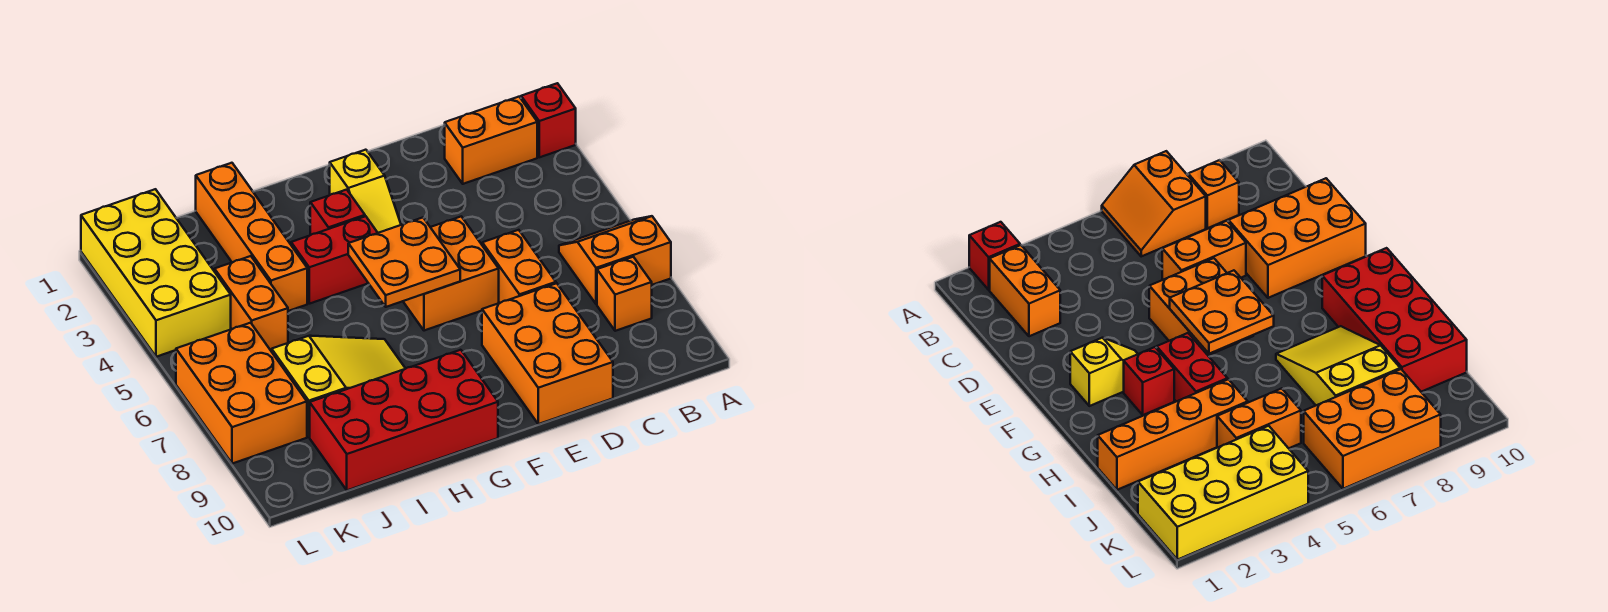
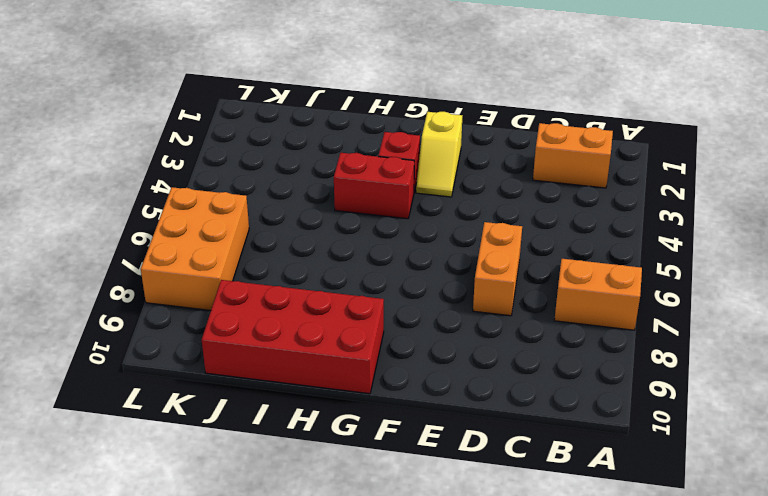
none -> red 1x1 brick [521,83,576,157]
none -> orange 1x1 brick [597,257,652,331]
none -> orange 2x3 brick [482,283,613,424]

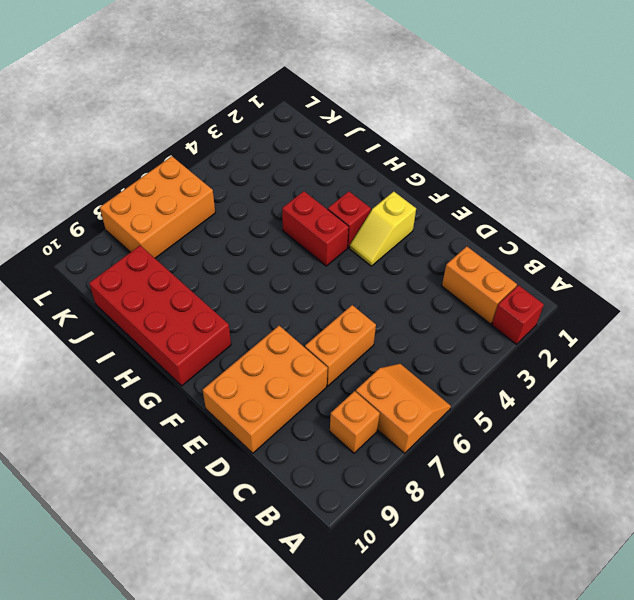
none -> orange 2x2 brick [403,216,499,331]
none -> yellow 2x3 slope [272,336,406,437]
none -> orange 1x4 brick [196,163,307,311]

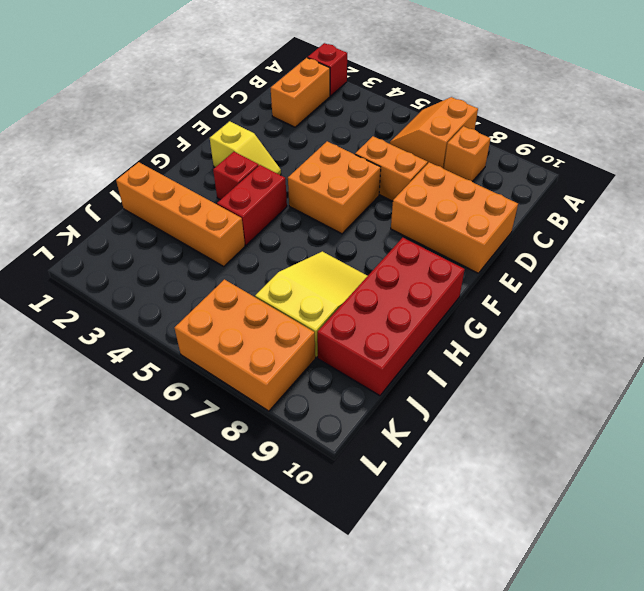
none -> orange 1x2 brick [215,256,288,350]
none -> yellow 2x4 brick [81,189,231,357]
none -> orange 2x2 plate [348,218,460,307]

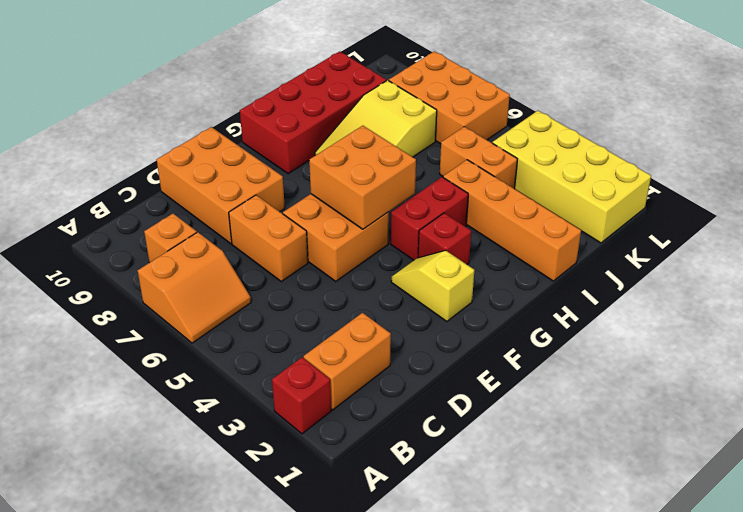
orange 2x2 brick [309,126,416,229] -> orange 2x2 plate [348,218,460,307]

